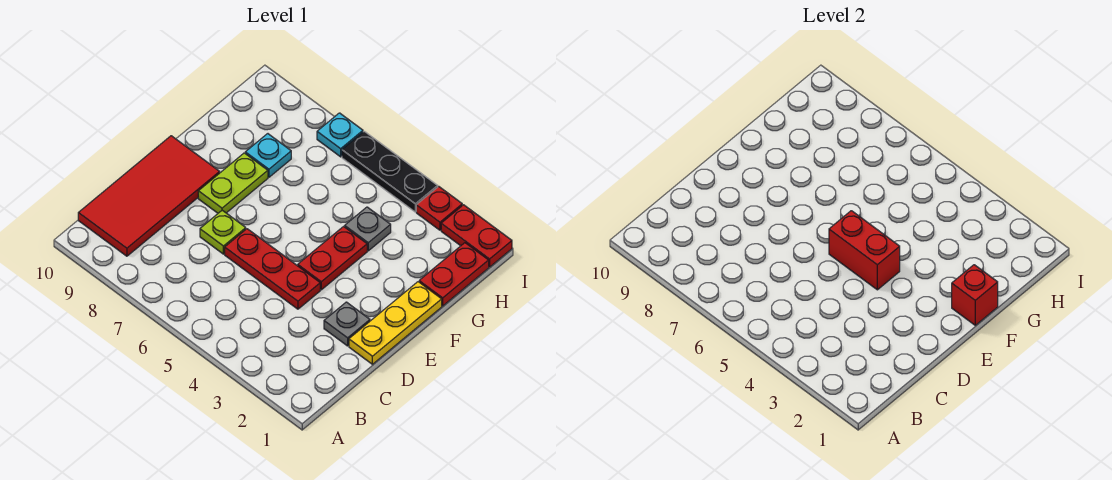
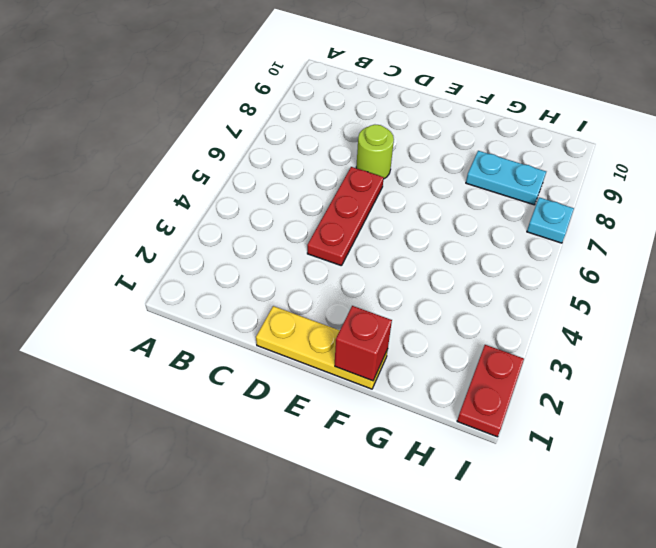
lime 1x1 round brick [356,125,394,179] -> lime 1x1 plate [200,210,246,254]
cyan 1x2 plate [466,151,546,205] -> cyan 1x1 plate [245,134,291,177]
none -> red 2x4 tile [78,136,220,256]
none -> grey 1x1 plate [324,302,370,346]
none -> red 1x2 plate [298,227,367,290]

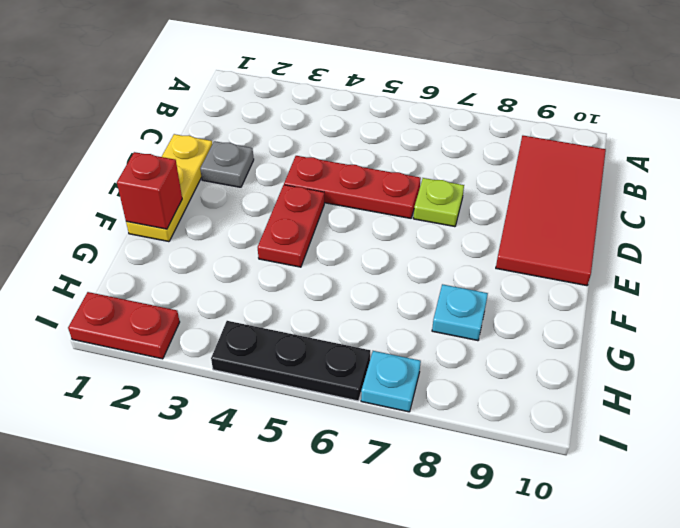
none -> lime 1x2 plate [198,153,268,213]
none -> red 1x2 plate [419,243,489,306]
none -> grey 1x1 plate [345,207,391,251]

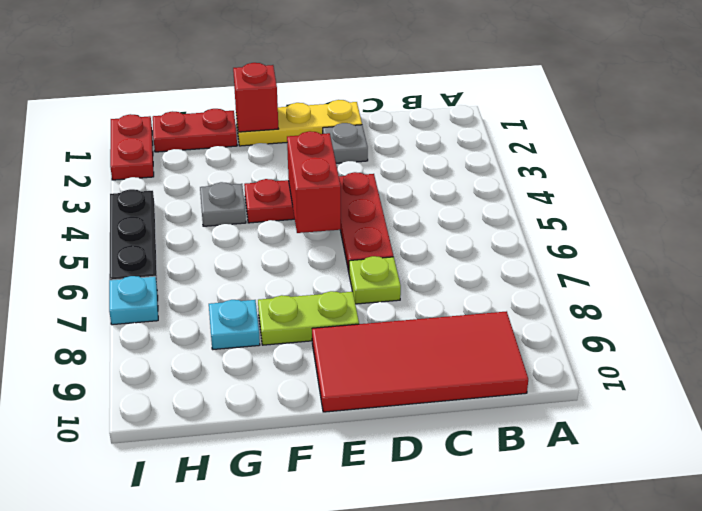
none -> red 1x1 plate [416,186,462,230]

